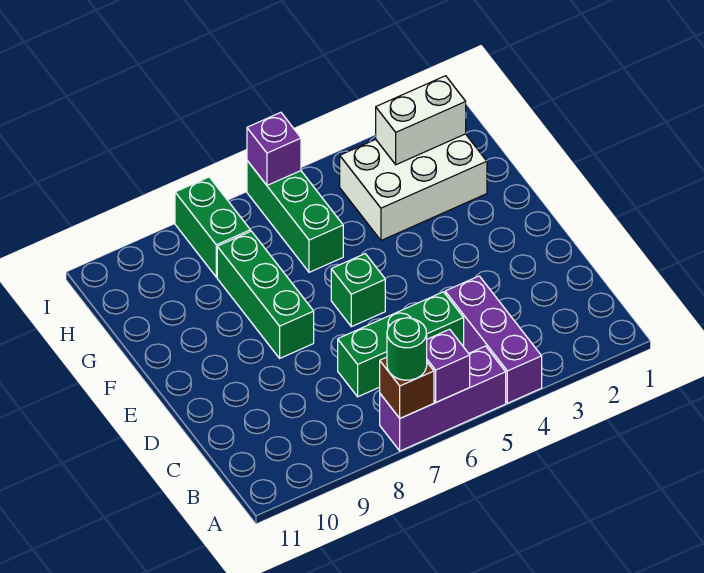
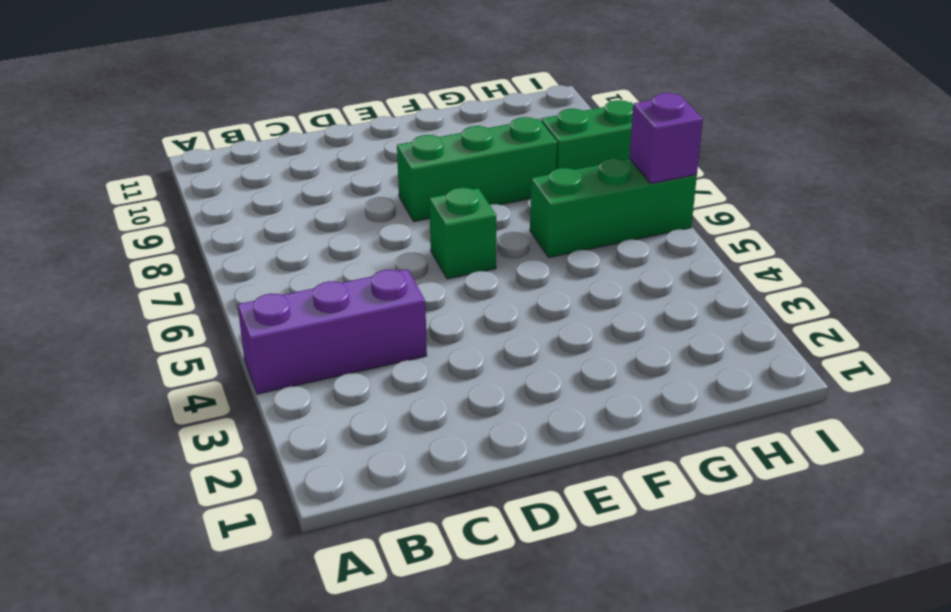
none -> purple 1x3 brick [380,346,506,451]
none -> green 1x3 brick [338,292,464,397]
none -> white 2x3 brick [340,134,487,240]

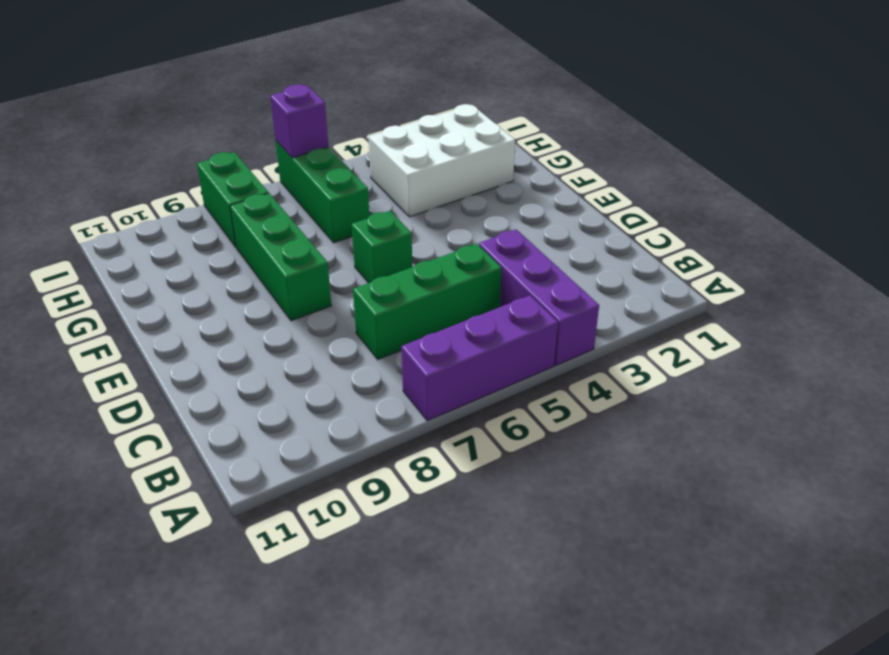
none -> purple 1x1 brick [427,329,470,402]
none -> brown 1x1 brick [380,357,434,418]
none -> white 1x2 brick [376,76,466,165]

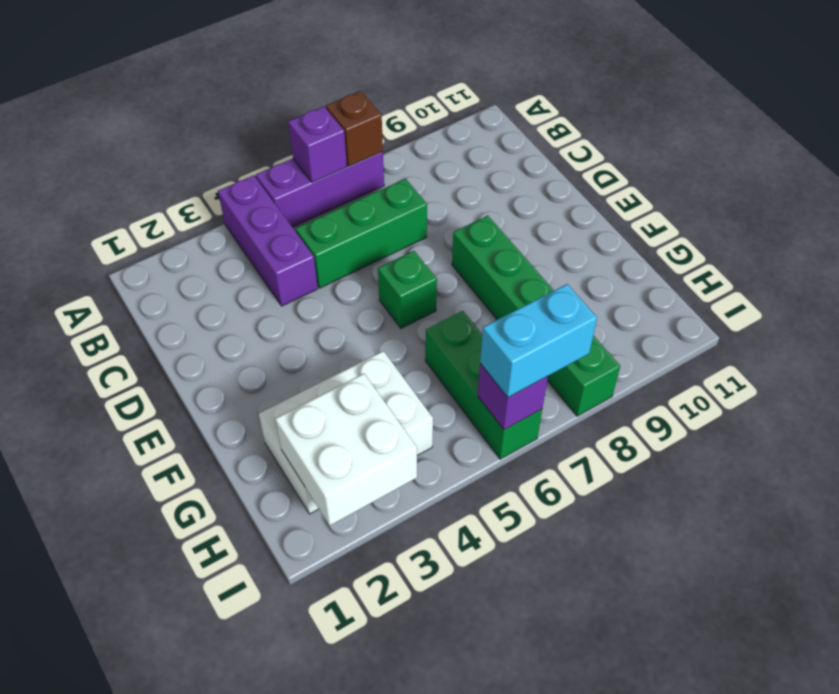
white 2x2 brick [275,374,417,526] -> white 1x2 brick [376,76,466,165]
cyan 1x2 brick [480,284,597,397] -> none
none -> green 1x1 round brick [387,318,427,380]

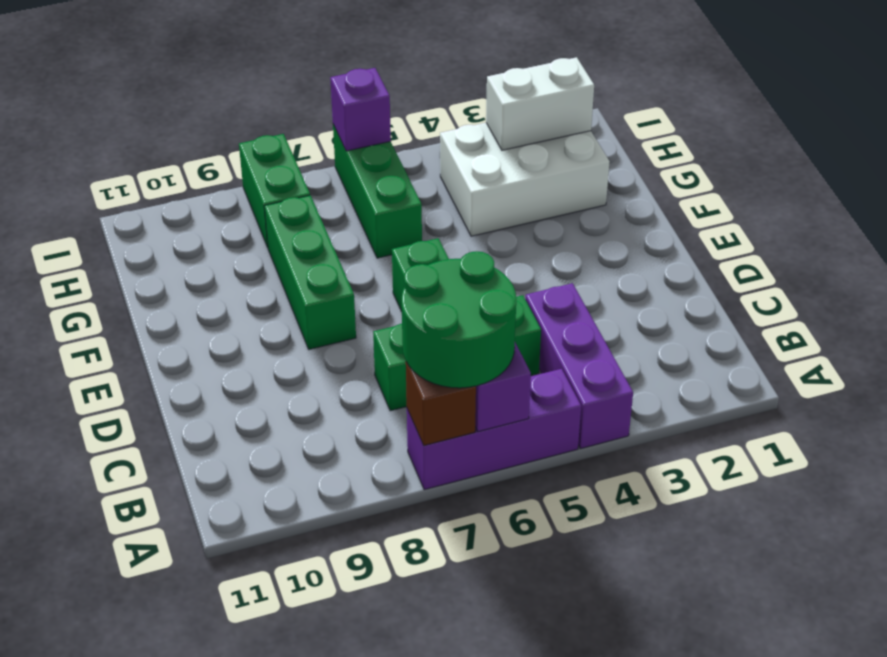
green 2x2 round brick [402,251,516,388] -> green 1x1 round brick [387,318,427,380]

